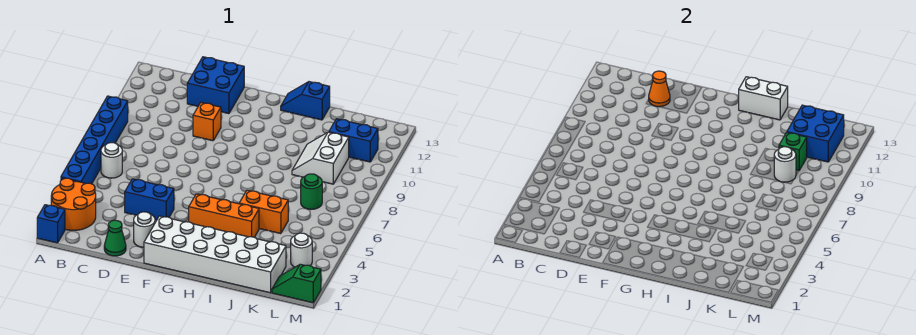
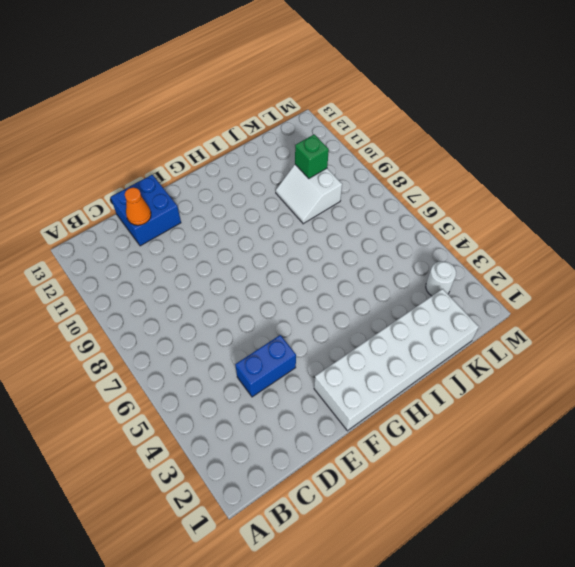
none -> blue 1x1 brick [37,205,65,243]
none -> orange 2x2 round brick [51,178,96,230]
none -> blue 1x6 brick [61,96,128,184]

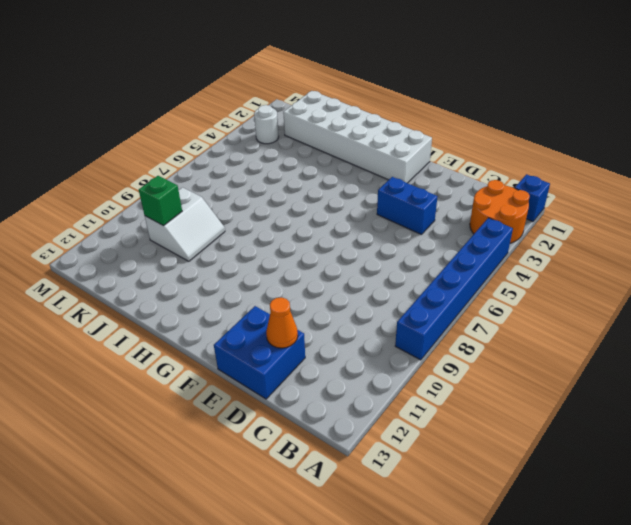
none -> white 1x1 round brick [101,143,122,178]
none -> green 1x1 cone [104,220,126,256]
none -> white 1x1 round brick [134,212,155,247]

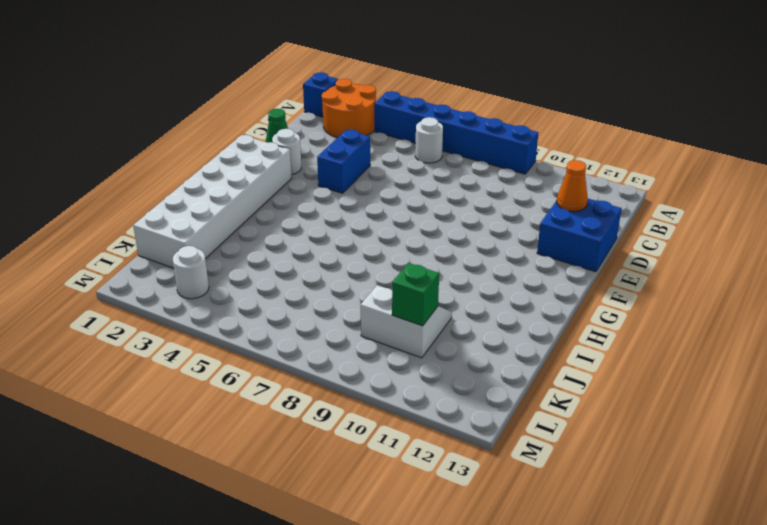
none -> orange 1x1 brick [193,103,221,141]
none -> orange 1x3 brick [189,194,259,237]
none -> blue 1x2 slope [281,82,330,120]

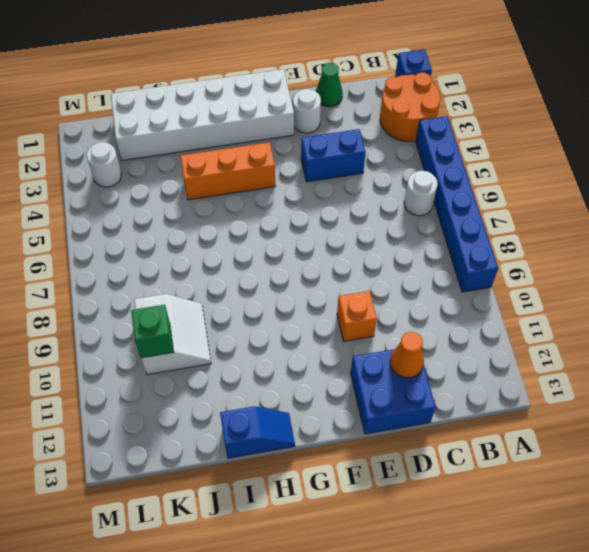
none -> orange 1x2 brick [239,190,288,234]
none -> green 1x1 round brick [301,174,322,209]
none -> blue 1x2 brick [329,119,378,162]

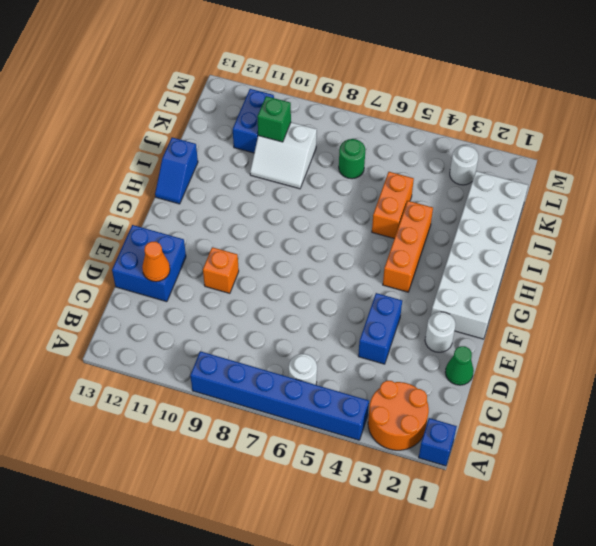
none -> green 1x2 slope [272,264,321,303]
none -> white 1x2 brick [739,77,788,120]
none -> white 1x1 round brick [774,147,796,182]

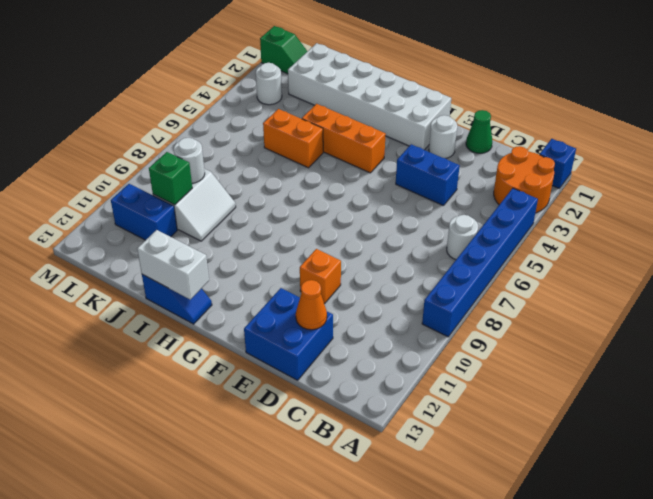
none -> green 1x1 round brick [301,174,322,209]
none -> blue 2x2 brick [787,105,844,162]

